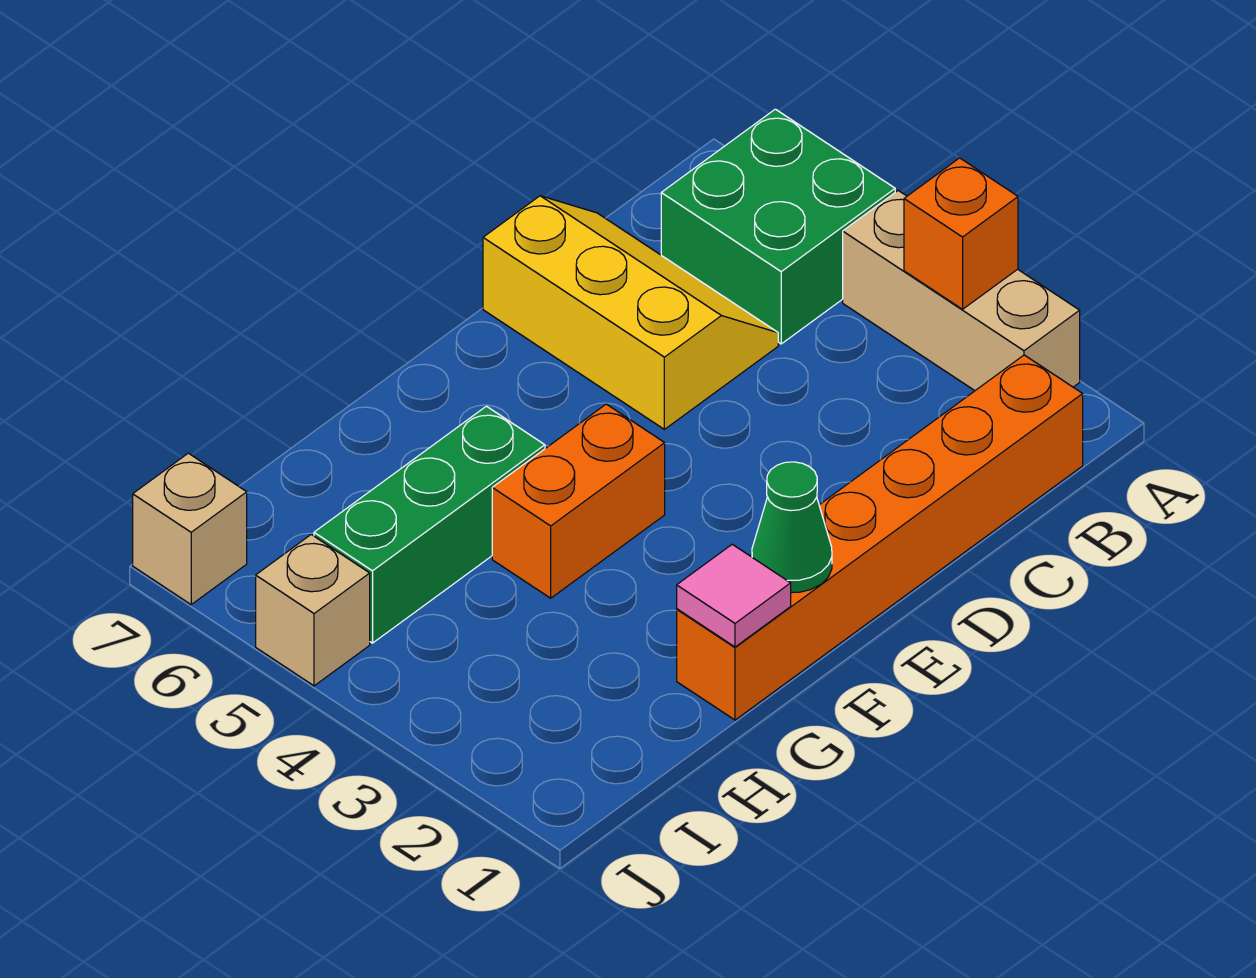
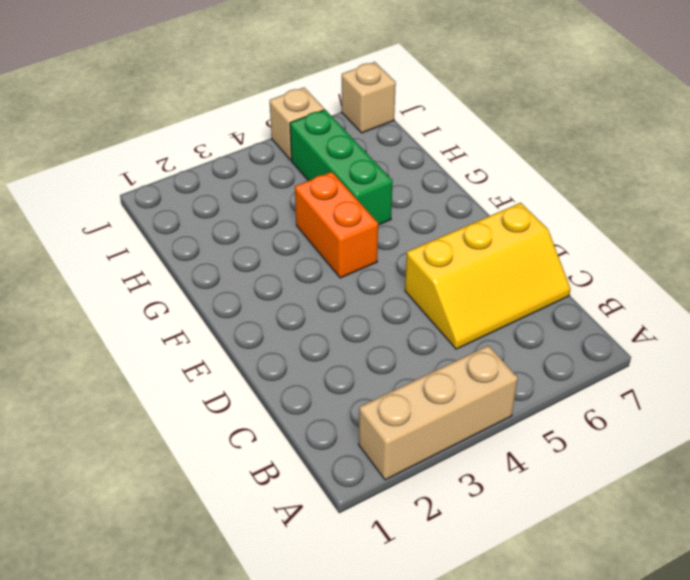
none -> green 2x2 brick [661,109,895,344]
none -> orange 1x6 brick [677,355,1083,720]

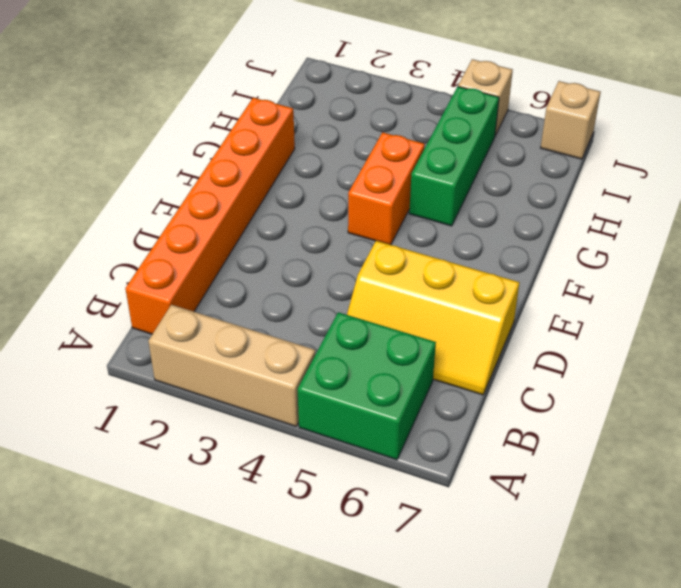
none -> orange 1x1 brick [904,158,1018,309]
none -> green 1x1 cone [752,462,832,593]

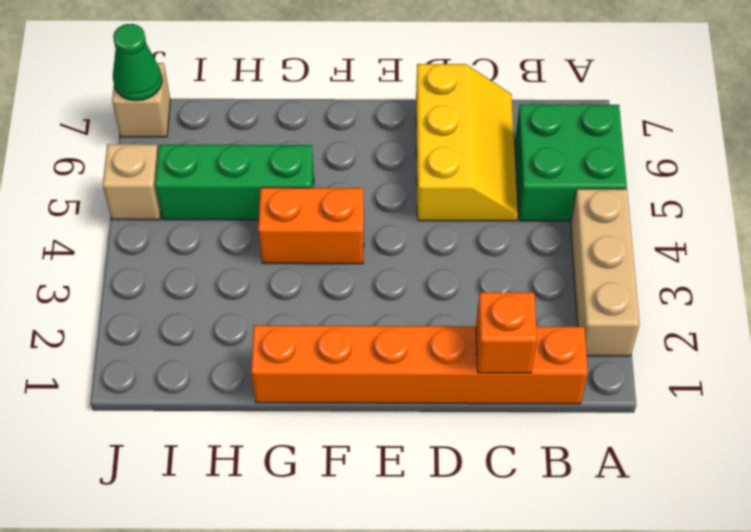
orange 1x1 brick [476,292,537,373] -> orange 1x1 brick moved to [904,158,1018,309]
green 1x1 cone [113,24,162,101] -> green 1x1 cone moved to [752,462,832,593]
none -> pink 1x1 tile [677,544,791,647]

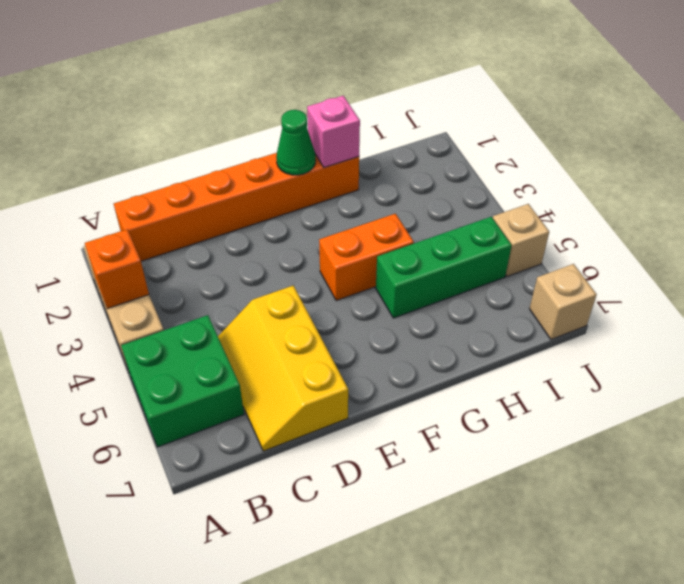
pink 1x1 brick [307,96,360,167] -> pink 1x1 tile [677,544,791,647]

